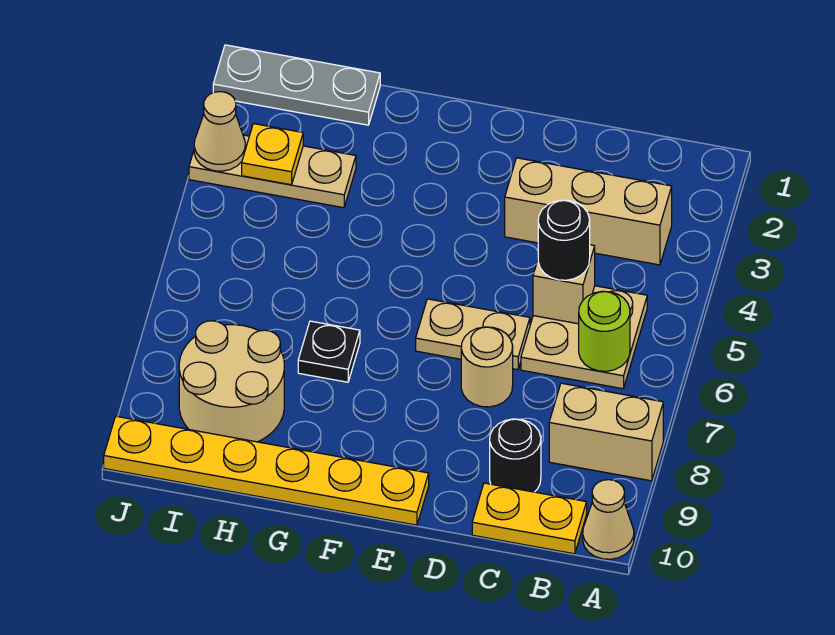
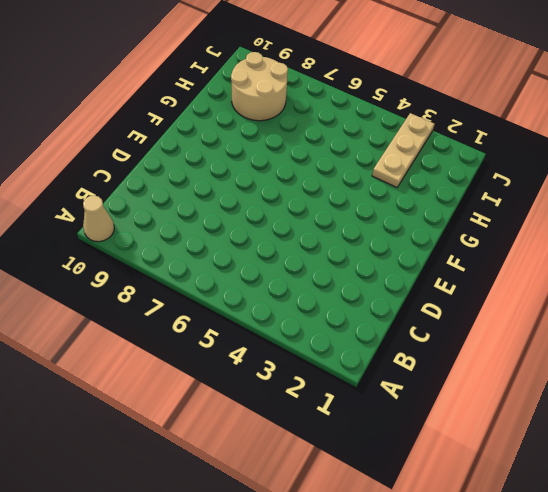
none -> tan 1x2 brick [549,383,663,481]
none -> tan 1x3 brick [505,158,672,265]
none -> tan 2x2 plate [521,286,647,389]

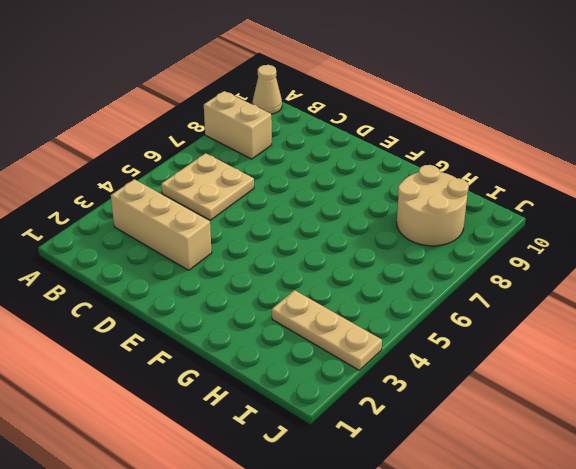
none -> yellow 1x2 plate [472,483,587,554]
none -> black 1x1 round brick [490,419,541,492]
none -> tan 1x2 plate [416,299,530,370]

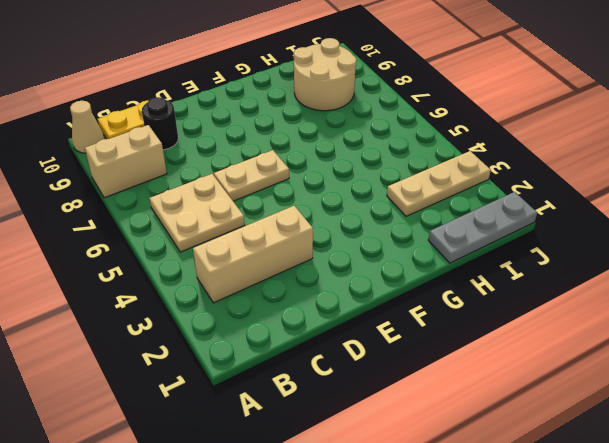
none -> tan 1x1 round brick [461,327,513,407]
none -> yellow 1x6 plate [104,416,429,525]
none -> black 1x1 plate [298,321,360,382]

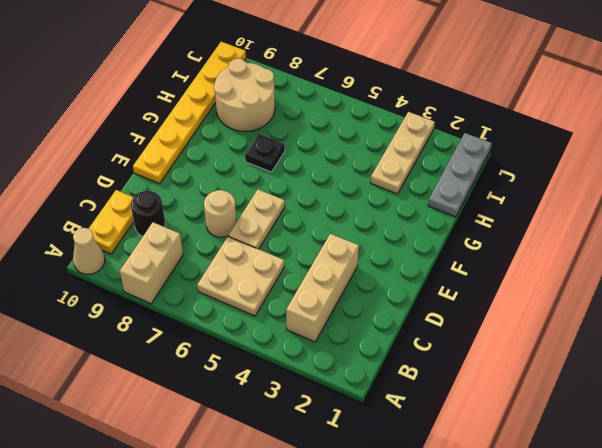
none -> lime 1x1 round brick [579,291,630,371]
none -> tan 1x1 brick [533,245,595,324]
none -> yellow 1x1 plate [242,124,303,185]

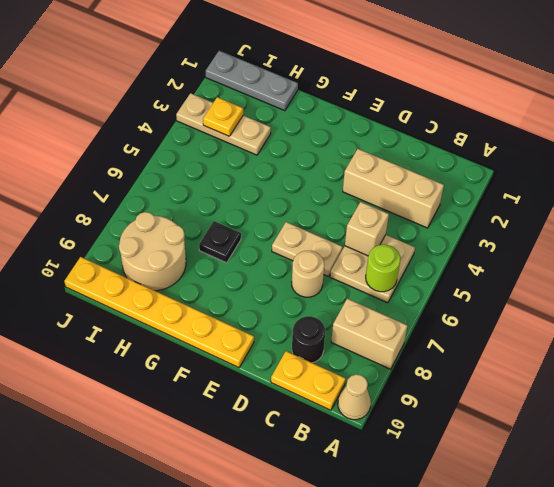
none -> tan 1x1 cone [194,92,245,171]
none -> black 1x1 round brick [538,200,590,280]

